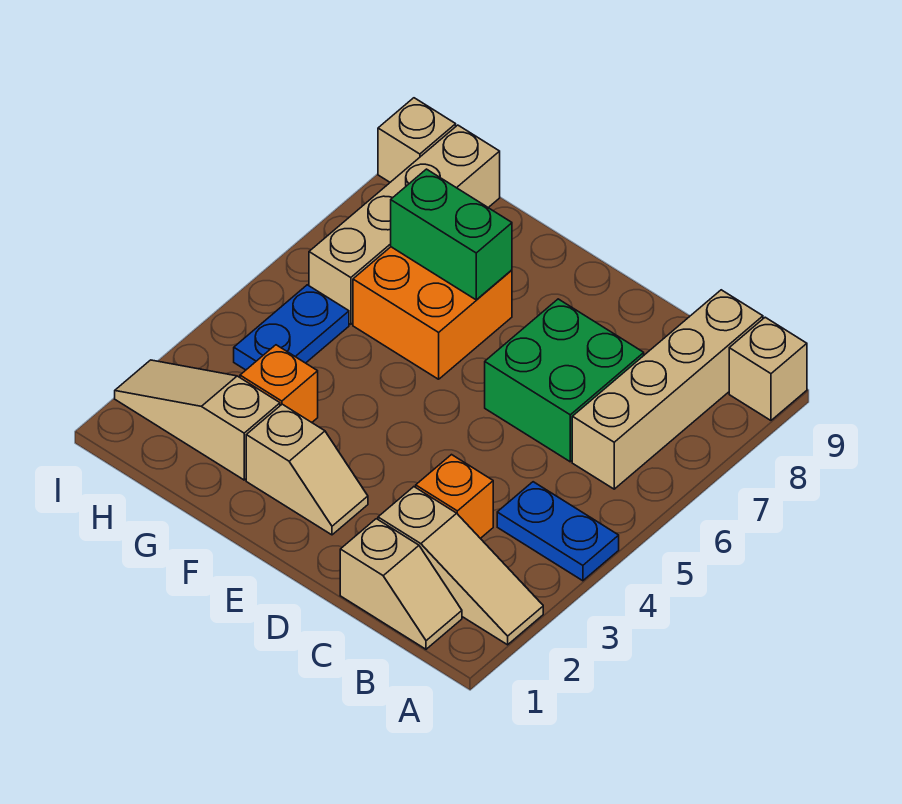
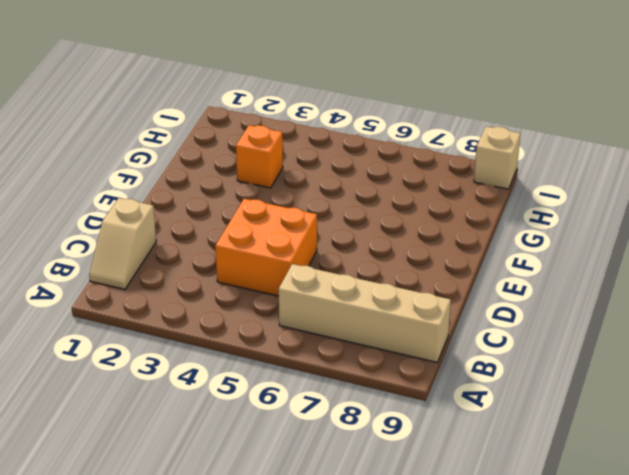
orange 2x2 brick [215,199,317,296] -> orange 2x2 brick moved to [353,247,512,379]
none -> tan 1x3 slope [378,487,543,645]
none -> blue 1x2 plate [497,482,619,581]
none -> tan 1x1 brick [729,317,807,420]

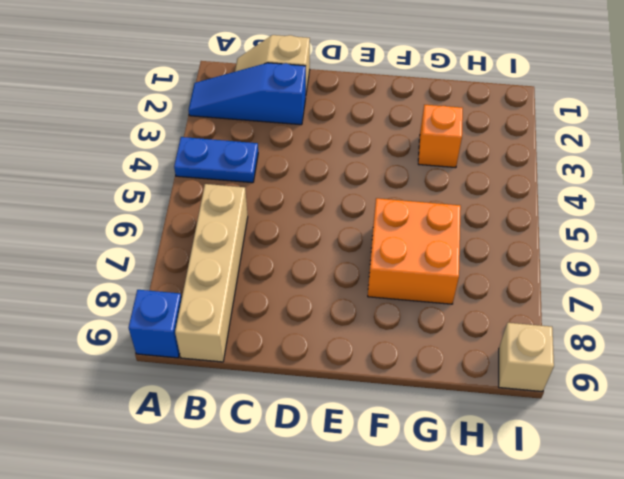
blue 1x3 slope [188,63,306,125] -> tan 1x3 slope [378,487,543,645]
blue 1x1 brick [129,290,182,358] -> tan 1x1 brick [729,317,807,420]
none -> orange 1x1 brick [416,455,493,538]
none -> green 2x2 brick [485,299,644,462]
none -> tan 1x2 slope [246,404,368,535]

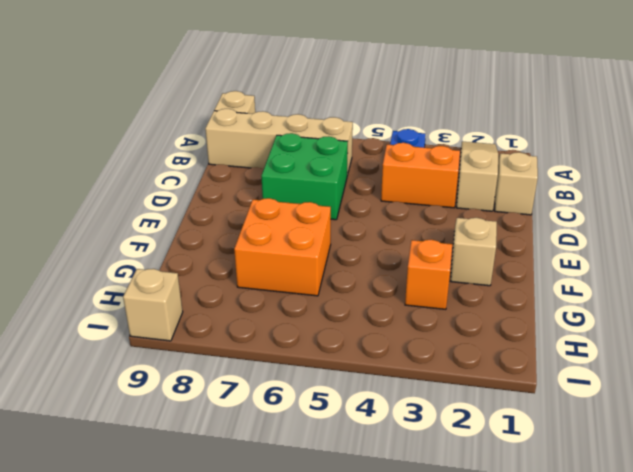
orange 1x2 brick [381,143,460,208] -> orange 1x1 brick [416,455,493,538]
none -> tan 1x3 slope [115,360,280,480]
none -> blue 1x2 plate [234,285,349,370]
none -> tan 1x4 brick [309,125,500,324]

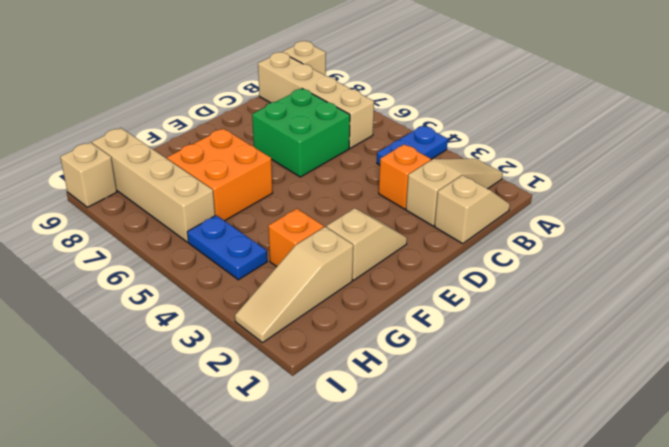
none -> green 1x2 brick [391,169,512,300]

